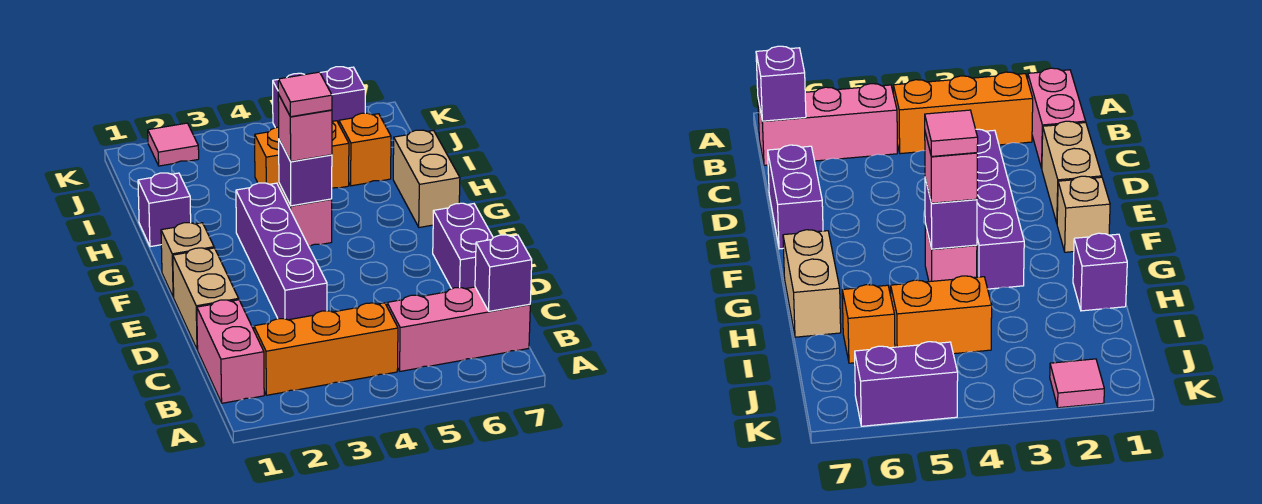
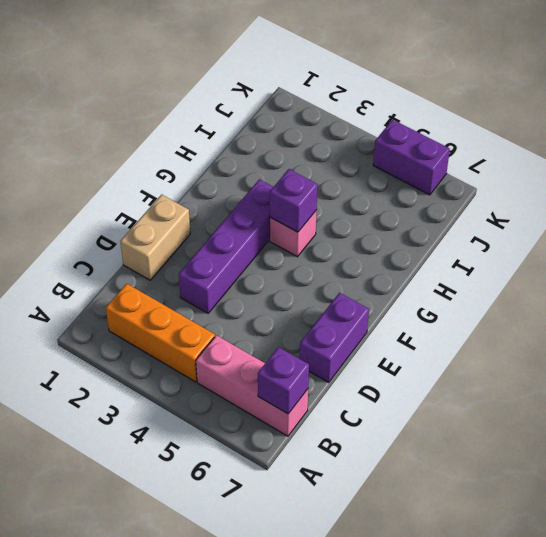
none -> pink 1x2 brick [197,300,264,403]
none -> tan 1x1 brick [161,223,214,297]
none -> tan 1x2 brick [393,130,460,227]

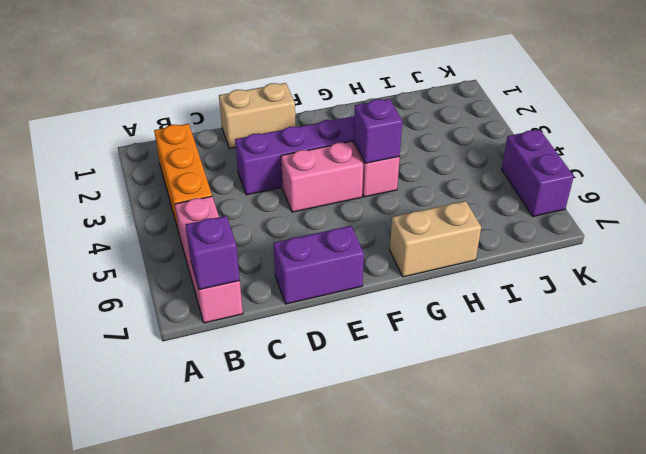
pink 1x2 brick [281,141,363,212] -> pink 1x2 brick moved to [197,300,264,403]
none -> tan 1x1 brick [161,223,214,297]
none -> purple 1x1 brick [138,173,191,247]
none -> orange 1x2 brick [255,121,349,188]

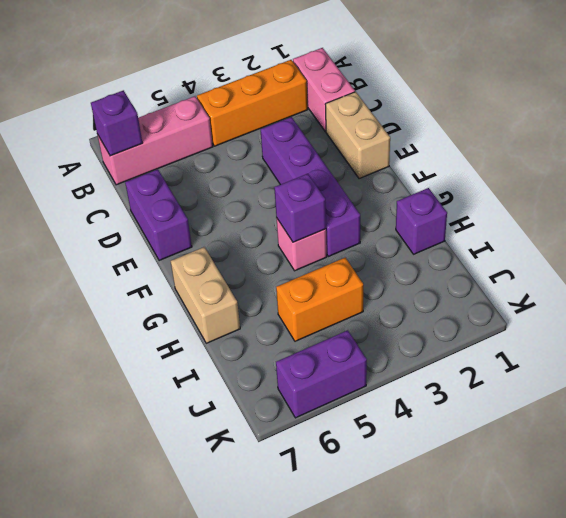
none -> tan 1x1 brick [161,223,214,297]
none -> orange 1x1 brick [339,113,391,186]
none -> pink 1x1 tile [148,123,199,166]

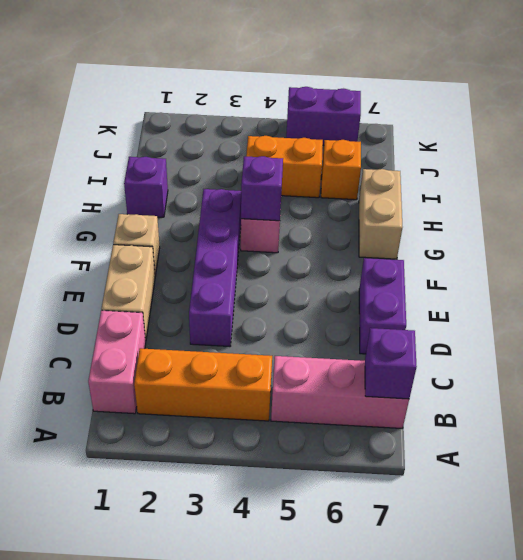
none -> pink 1x1 tile [148,123,199,166]
none -> pink 1x1 brick [278,94,332,161]
none -> pink 1x1 tile [278,72,332,117]

